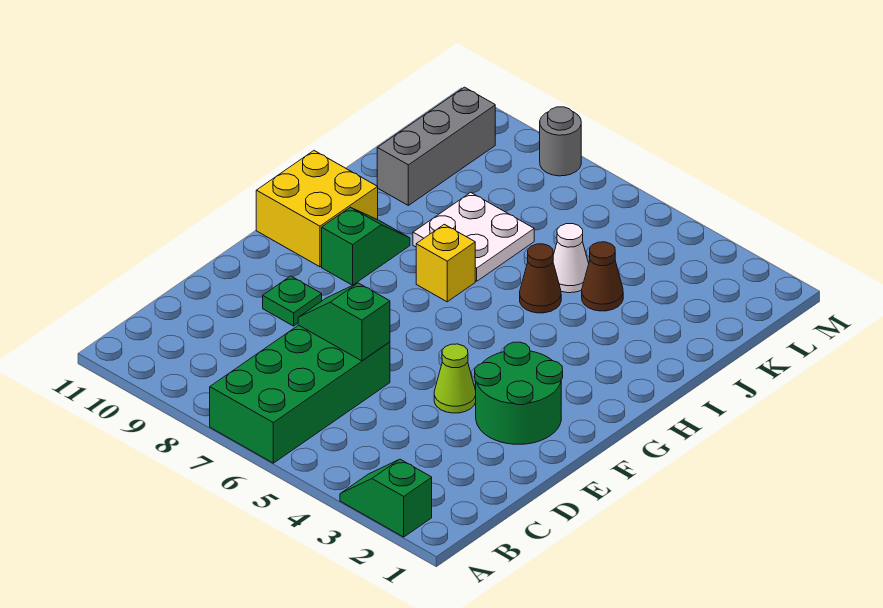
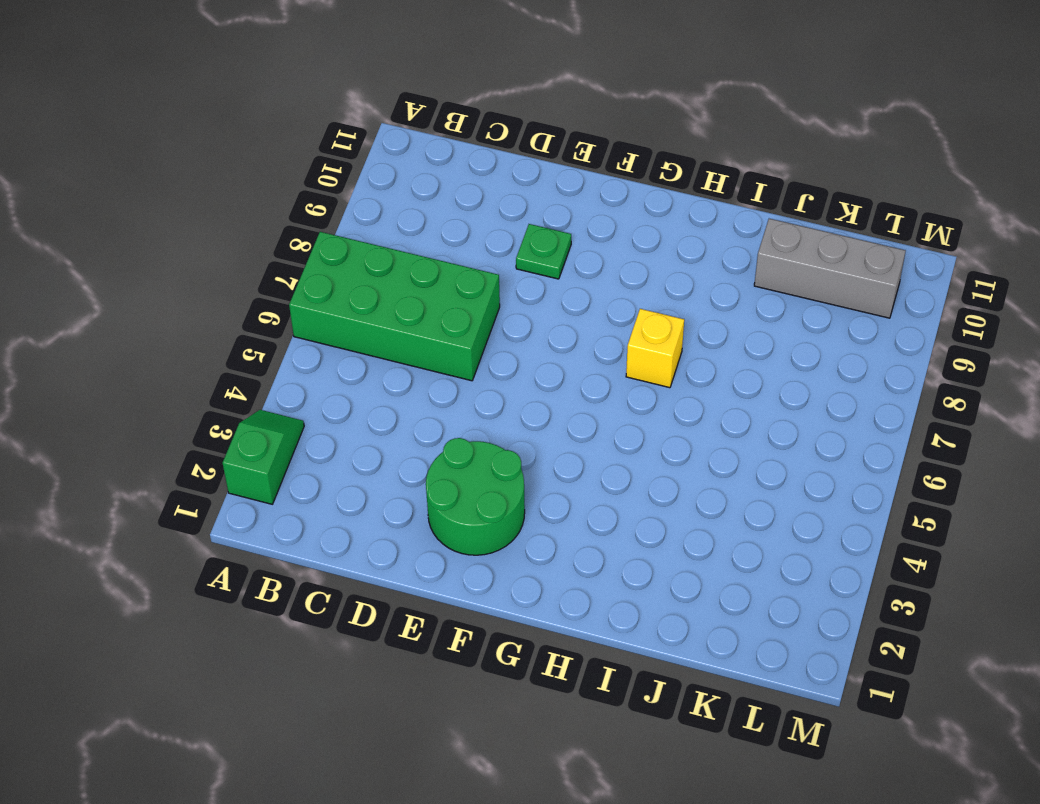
none -> lime 1x1 cone [434,344,476,413]
none -> green 1x2 slope [322,207,410,285]
none -> yellow 2x2 brick [256,151,378,267]

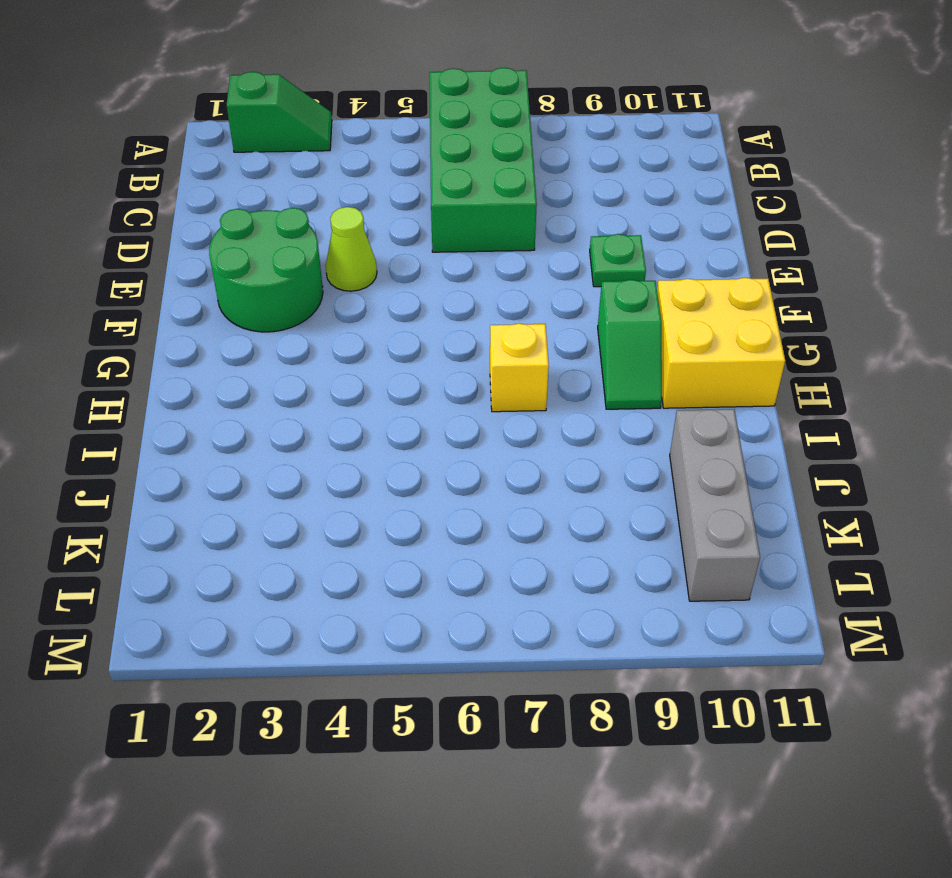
none -> brown 1x1 cone [520,244,561,313]
none -> white 2x2 plate [413,192,534,281]
none -> brown 1x1 cone [582,242,623,311]

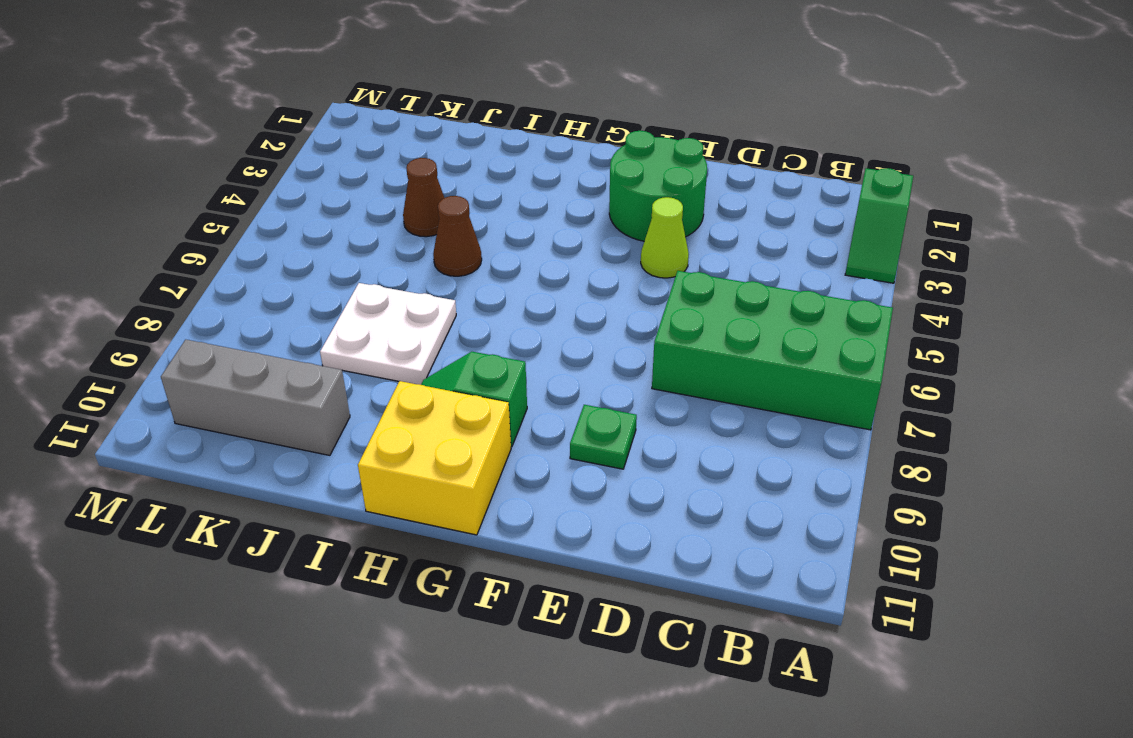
none -> yellow 1x1 brick [416,224,475,302]
none -> white 1x1 cone [553,224,589,293]
none -> grey 1x1 round brick [540,107,581,176]

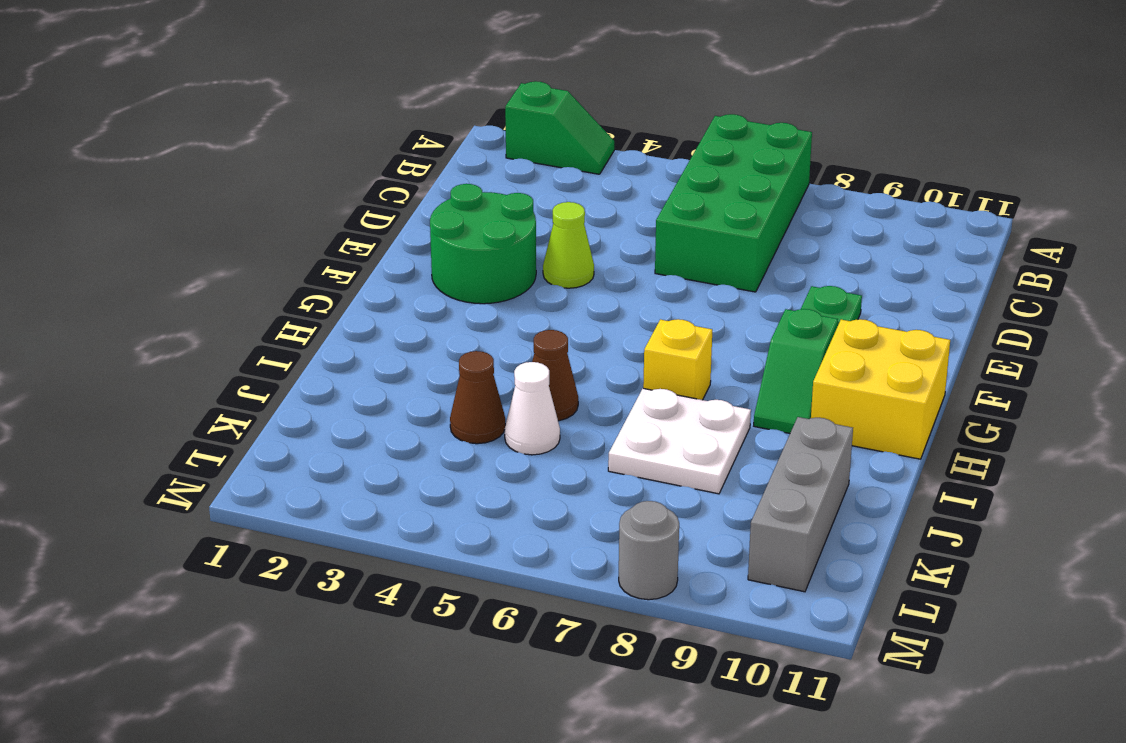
none -> green 1x2 slope [298,283,390,361]

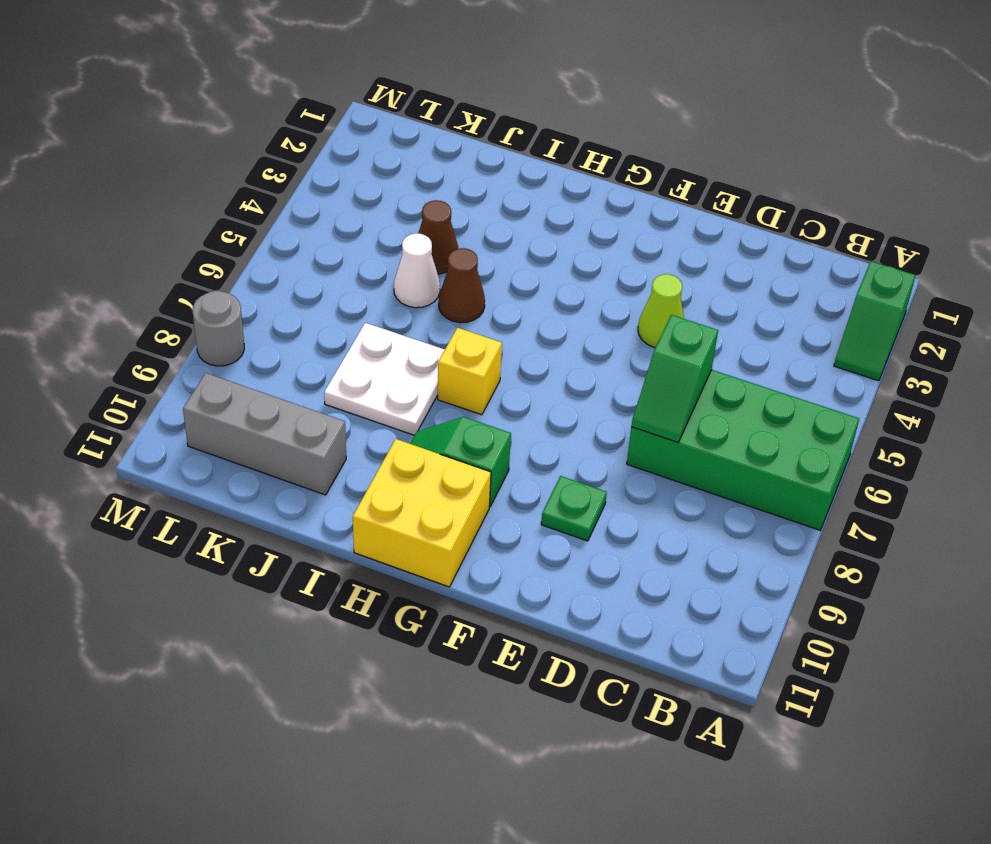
none -> green 2x2 round brick [475,342,563,444]

